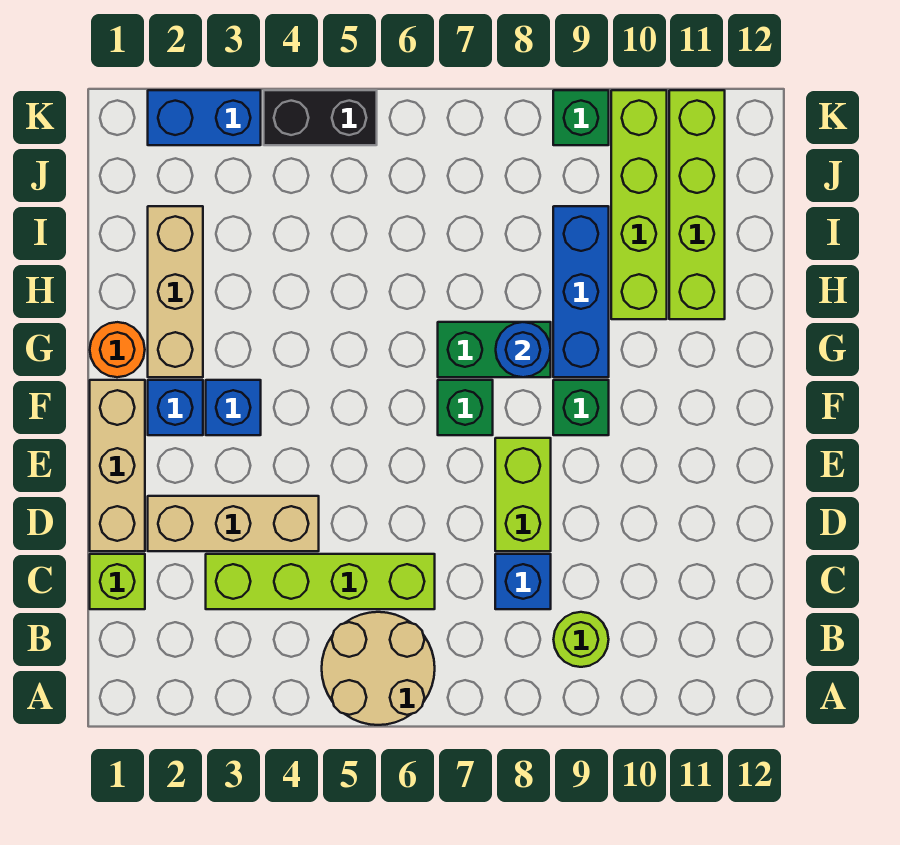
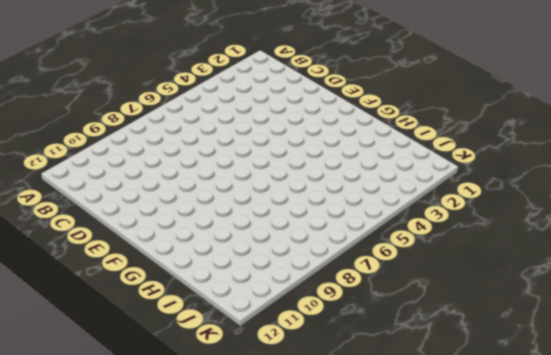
none -> tan 2x2 round brick [322,612,435,725]
none -> lime 1x1 round brick [554,612,609,667]
none -> lime 1x1 brick [90,554,145,609]

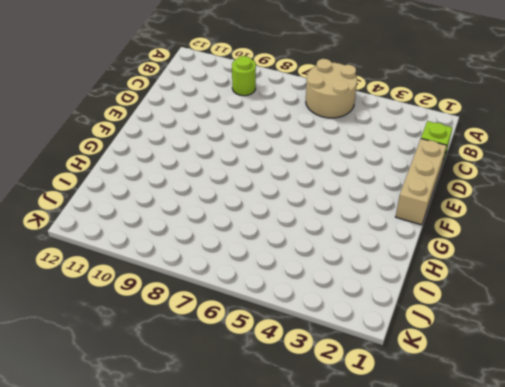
none -> lime 1x4 brick [206,554,435,609]
none -> blue 1x1 brick [495,554,551,609]
none -> tan 1x3 brick [148,496,319,551]

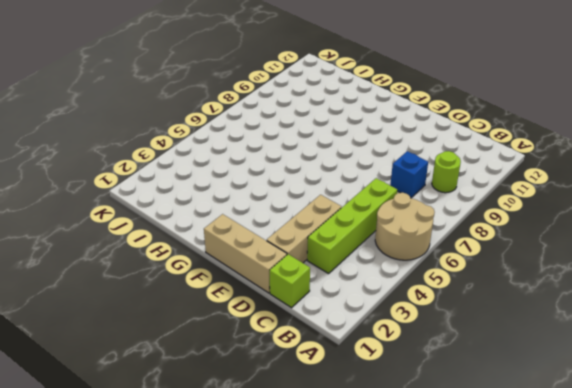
none -> lime 1x2 brick [495,438,551,551]
none -> blue 1x1 brick [148,380,203,435]
none -> blue 1x1 brick [206,380,261,435]

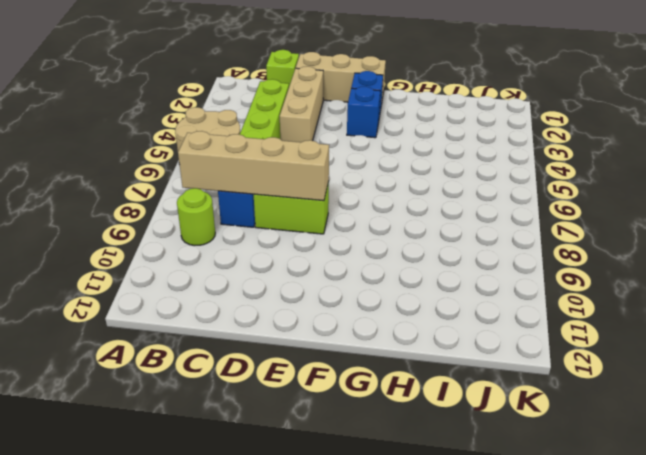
tan 1x4 brick [178,131,329,201] -> none
none -> green 1x1 brick [438,380,493,435]
none -> green 1x1 brick [553,380,609,435]
none -> orange 1x1 round brick [90,322,145,377]

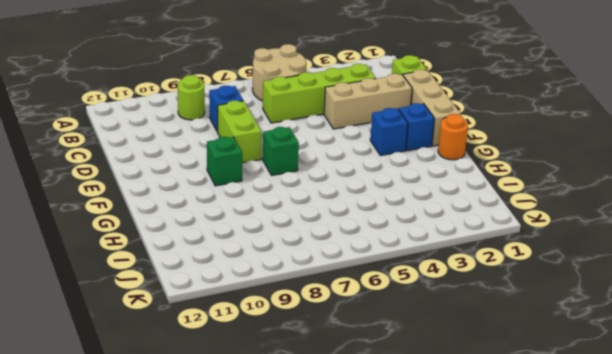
none -> tan 1x3 brick [148,206,203,377]
none -> green 1x2 brick [438,322,551,377]
none -> blue 1x3 brick [553,206,609,377]

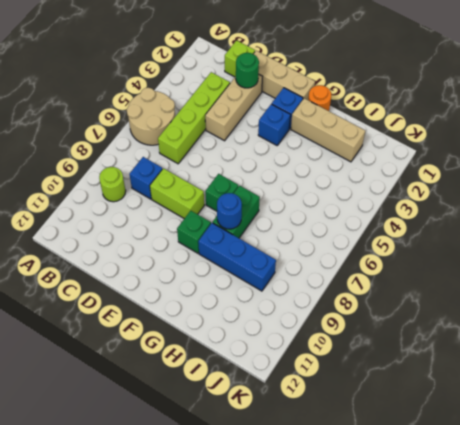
green 1x1 round brick [236,53,259,88] -> none
none -> lime 1x4 brick [611,90,667,319]
none -> lime 1x4 brick [669,90,725,319]
none -> blue 1x2 brick [148,90,261,145]

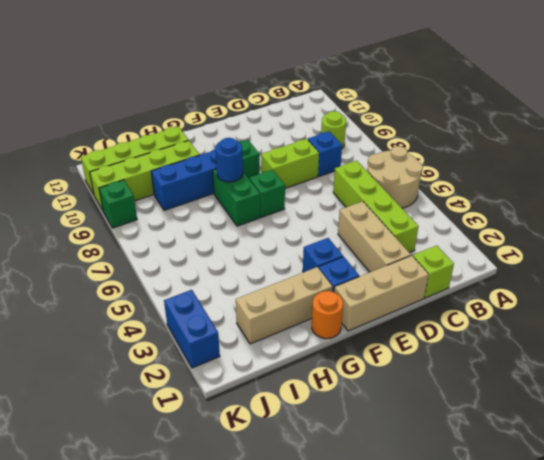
none -> black 1x2 brick [264,90,377,145]

